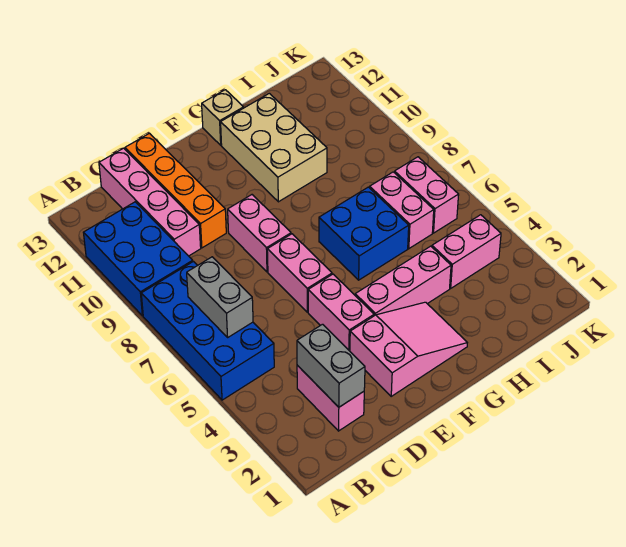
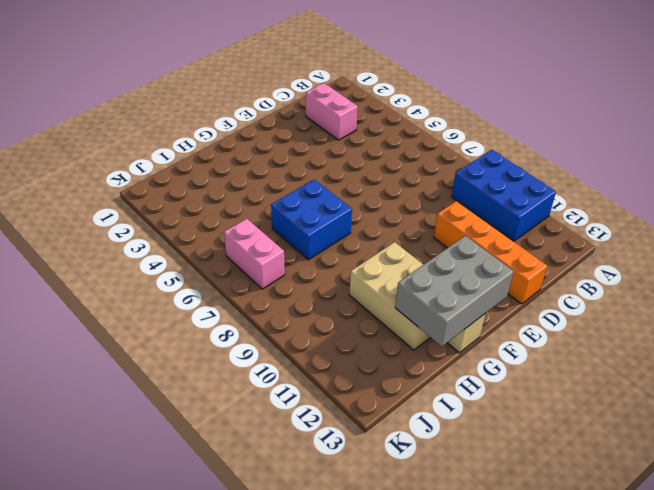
grey 2x3 brick [395,236,514,347] -> none
none -> blue 2x4 brick [141,262,274,400]
none -> pink 1x4 brick [99,148,201,256]
none -> pink 2x3 slope [350,302,467,396]

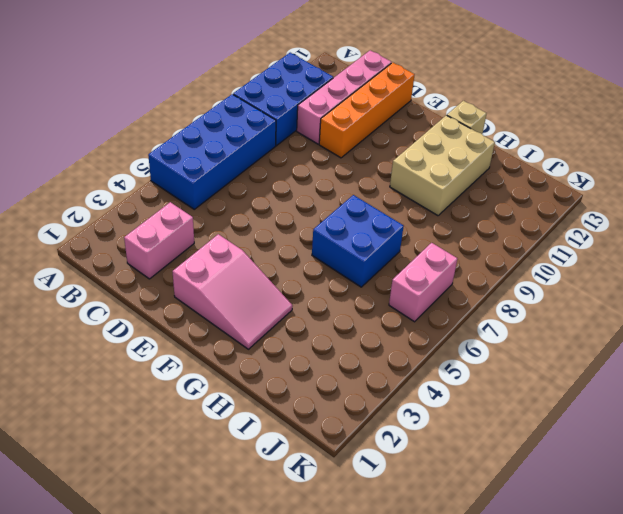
none -> pink 1x2 brick [308,274,374,351]
none -> pink 1x2 brick [267,234,332,312]
none -> pink 1x2 brick [228,195,291,272]

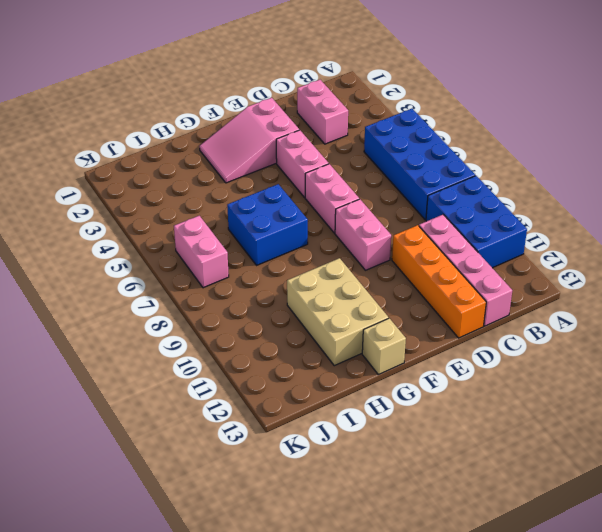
none -> pink 1x3 brick [355,246,451,316]
none -> pink 1x2 brick [432,215,501,288]
none -> pink 1x2 brick [370,172,434,249]

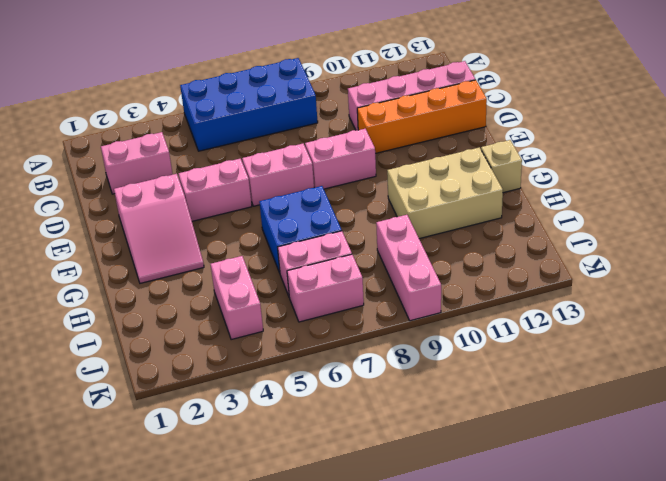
pink 1x3 brick [376,215,441,321] -> pink 1x3 brick moved to [355,246,451,316]
none -> blue 2x3 brick [83,202,193,316]
none -> grey 1x2 brick [187,257,253,337]
none -> grey 1x2 brick [297,324,365,407]

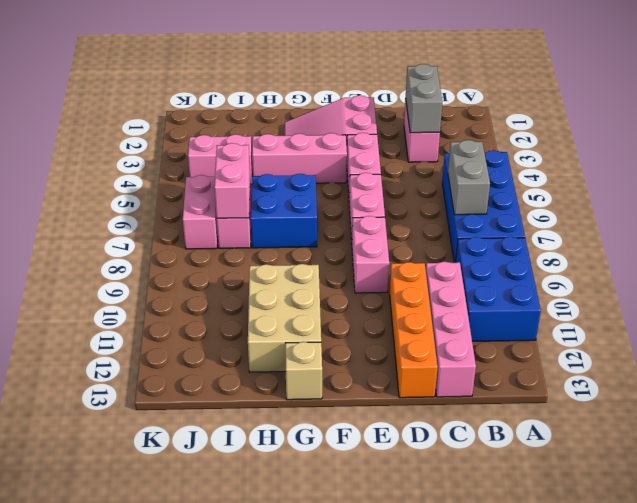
pink 1x2 brick [214,143,250,218] -> none

